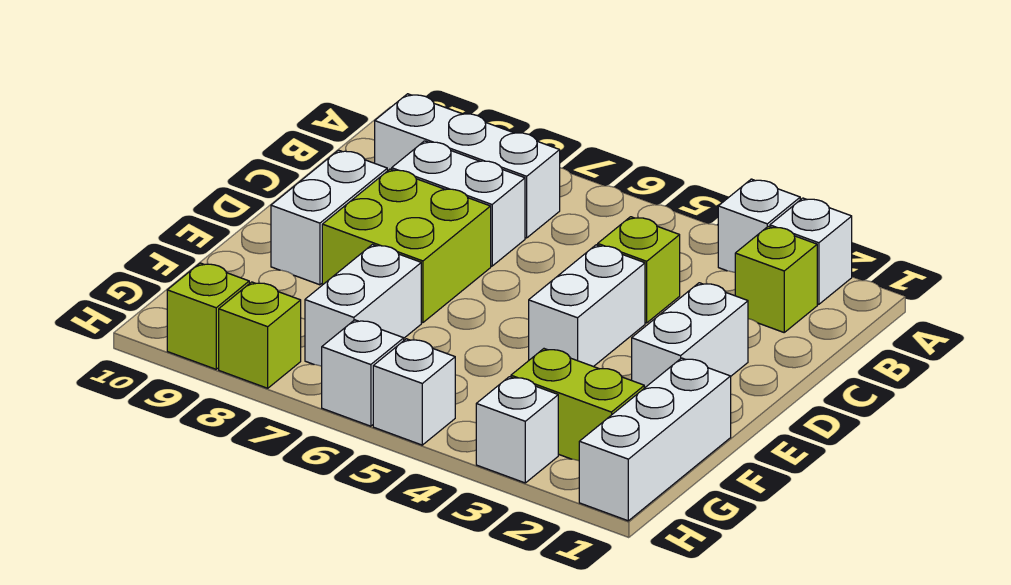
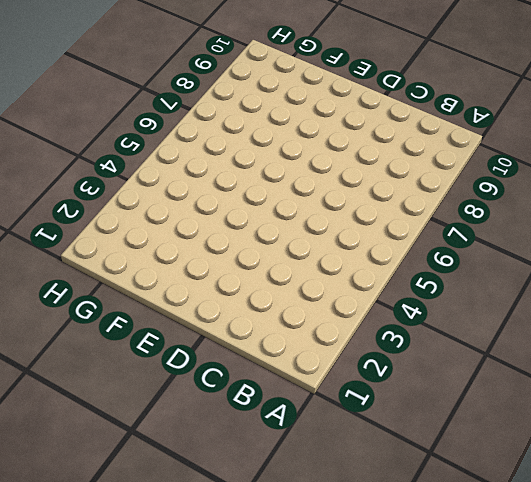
none -> white 1x1 brick [770,198,852,304]
none -> white 1x1 brick [718,179,800,272]
none -> lime 1x1 brick [735,226,817,332]

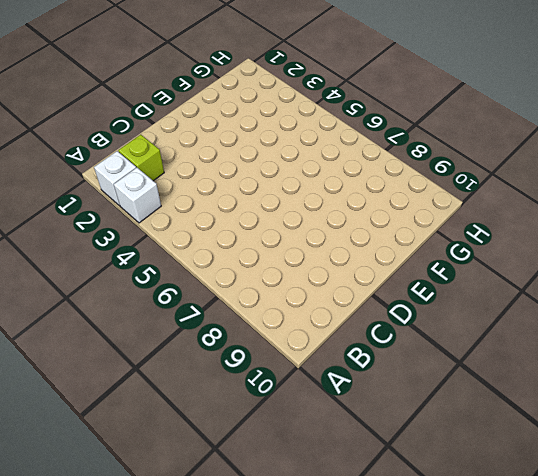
none -> white 1x3 brick [375,94,560,238]
none -> lime 1x1 brick [598,217,680,323]
none -> white 1x2 brick [392,141,525,266]

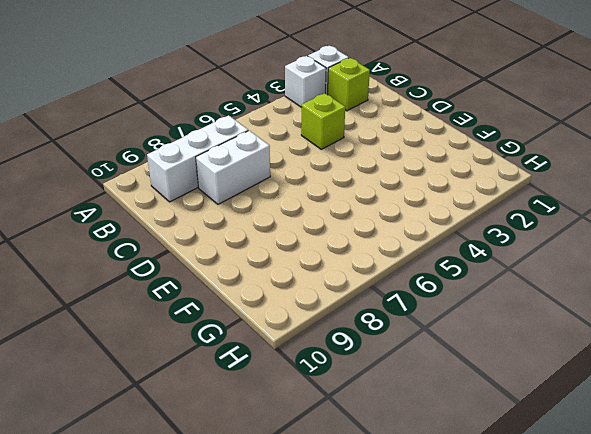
none -> white 1x2 brick [632,283,748,388]
none -> white 1x2 brick [529,245,645,367]
none -> lime 2x2 brick [322,169,491,323]

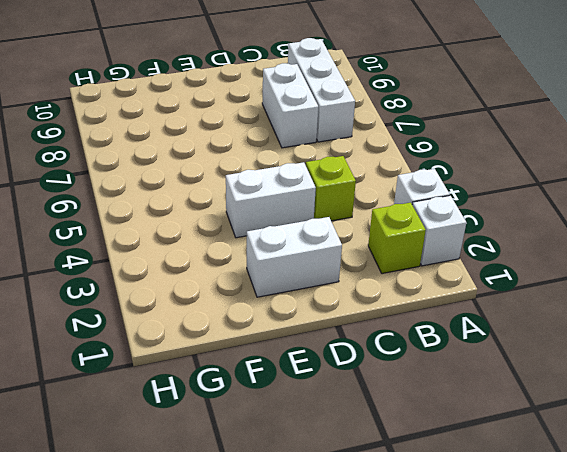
none -> lime 2x2 brick [322,169,491,323]
none -> white 1x2 brick [271,150,387,285]
none -> white 1x3 brick [579,358,731,521]

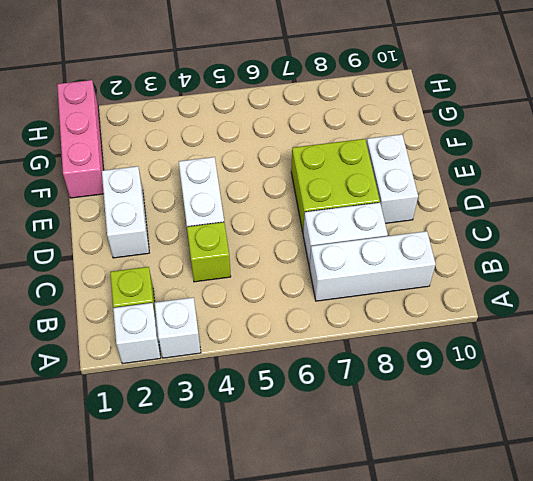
pink 1x3 brick [57,80,104,198] -> white 1x3 brick [579,358,731,521]
none -> white 1x2 brick [305,245,421,366]
none -> lime 1x2 brick [511,349,644,461]
none -> white 1x1 brick [476,377,558,483]

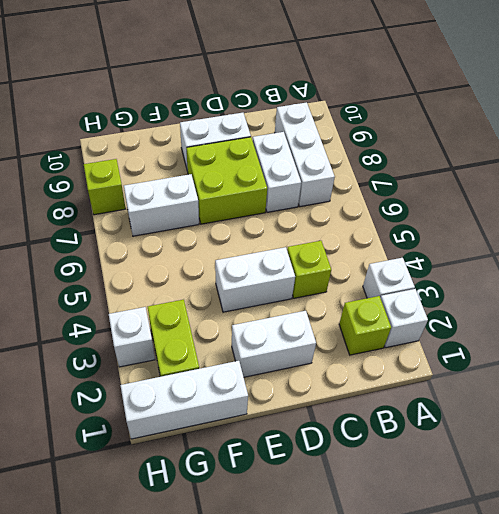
none -> white 1x1 brick [373,339,455,445]
none -> white 1x1 brick [322,320,404,426]
none -> lime 1x1 brick [167,263,249,369]

